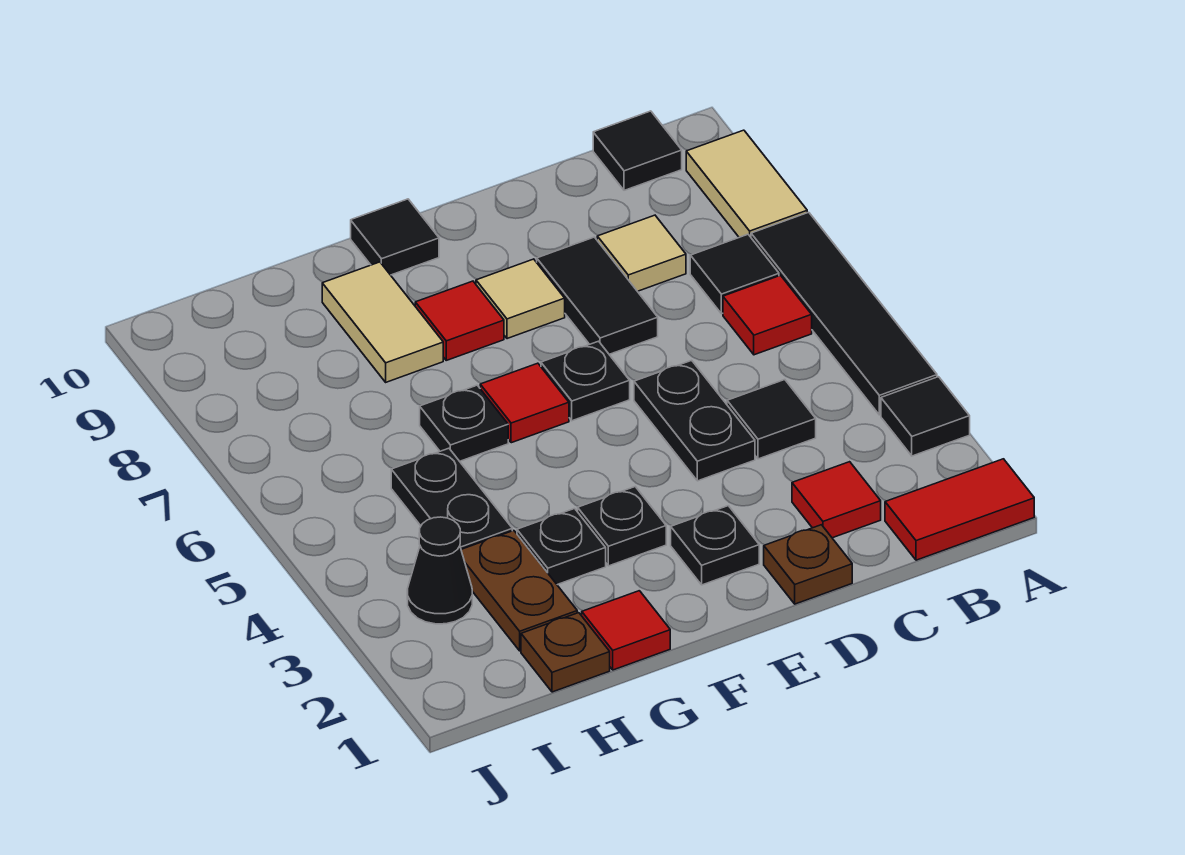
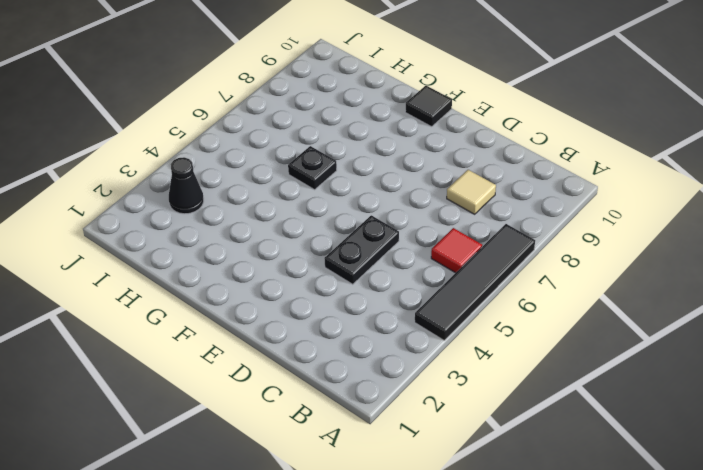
none -> red 1x2 tile [885,459,1034,560]
none -> black 1x1 tile [881,377,970,456]
none -> tan 1x2 tile [686,130,807,237]

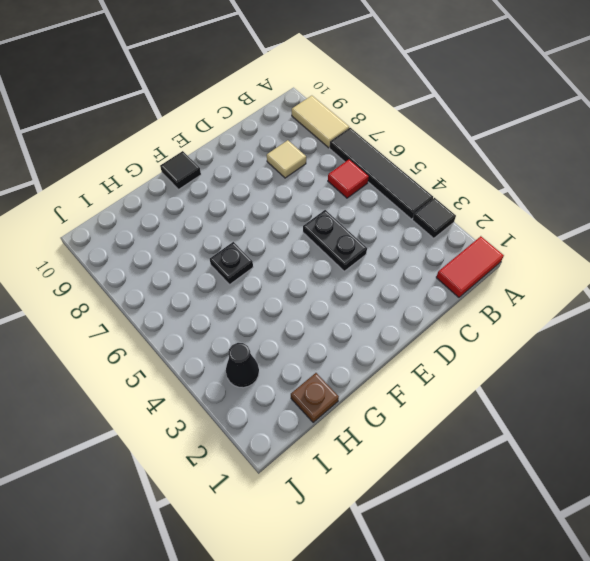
none -> black 1x1 tile [690,234,779,314]
none -> black 1x1 tile [593,111,682,190]
none -> red 1x1 tile [792,462,881,538]

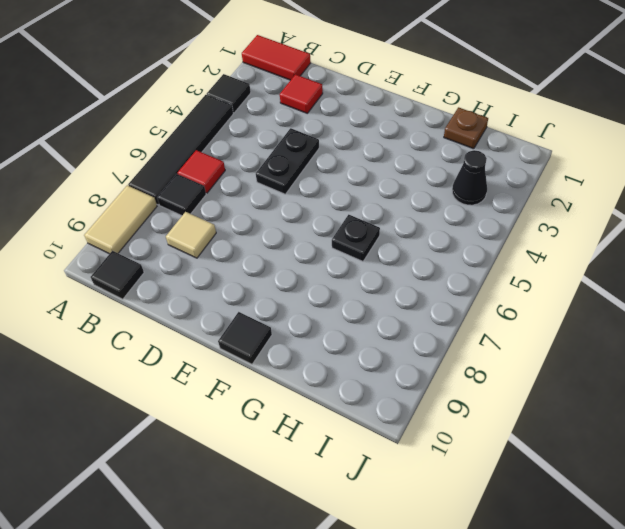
none -> black 1x1 tile [727,380,816,459]
none -> brown 1x1 plate [764,525,852,604]
none -> black 1x2 tile [537,237,658,354]

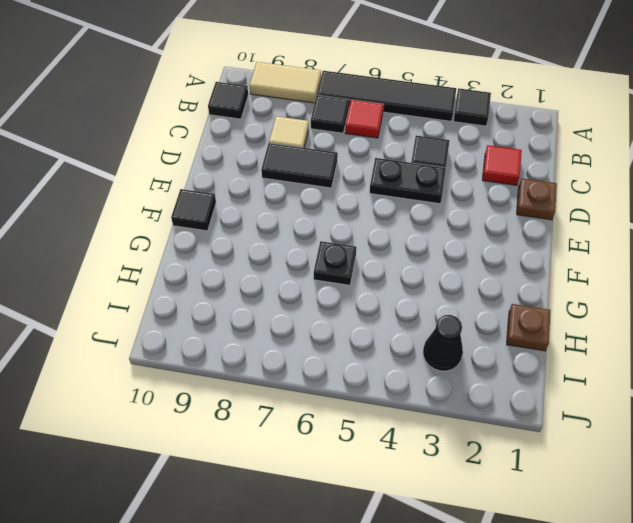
none -> red 1x2 tile [885,459,1034,560]
none -> black 1x1 plate [671,506,759,585]
none -> black 1x1 plate [541,341,630,421]

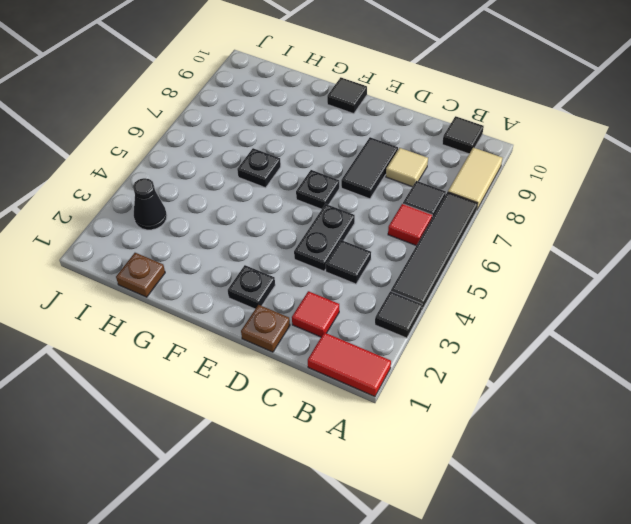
none -> tan 1x1 tile [476,259,565,339]
none -> black 1x1 plate [578,487,666,566]
none -> red 1x1 tile [480,363,569,443]

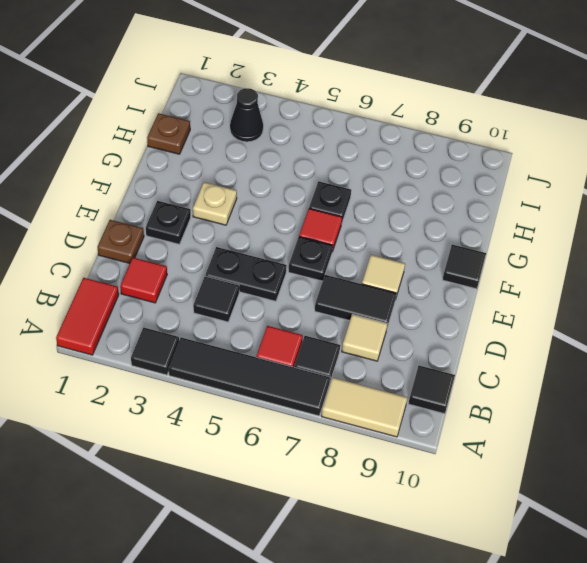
tan 1x1 plate [193,182,237,225] -> black 1x1 plate [578,487,666,566]
none -> red 1x1 tile [415,281,504,360]
none -> red 1x1 tile [582,591,670,670]
none -> black 1x1 plate [517,509,606,585]

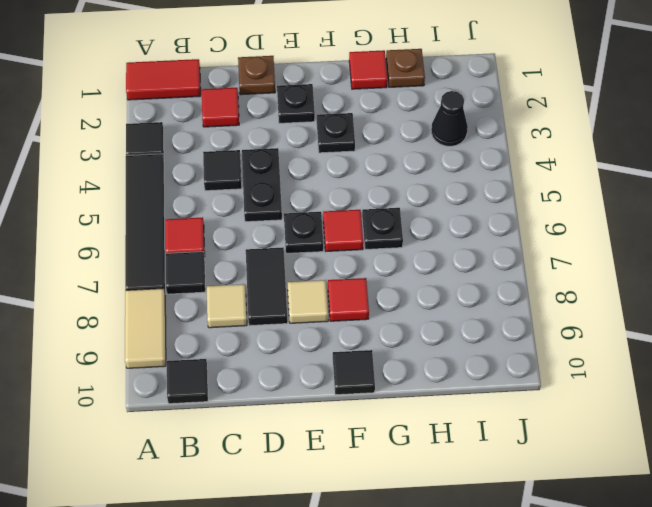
none -> black 1x1 plate [517,509,606,585]
none -> tan 1x2 tile [322,262,443,382]
none -> brown 1x2 plate [461,531,577,651]

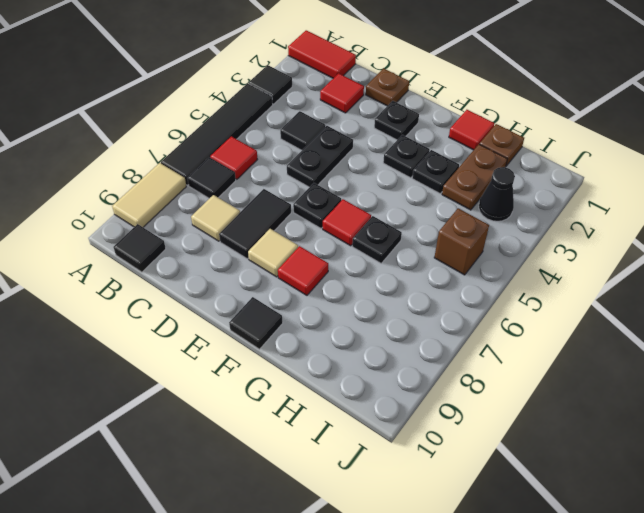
brown 1x1 brick [434,208,489,275] -> none
none -> tan 1x2 tile [322,262,443,382]
none -> black 1x2 plate [391,448,512,549]

